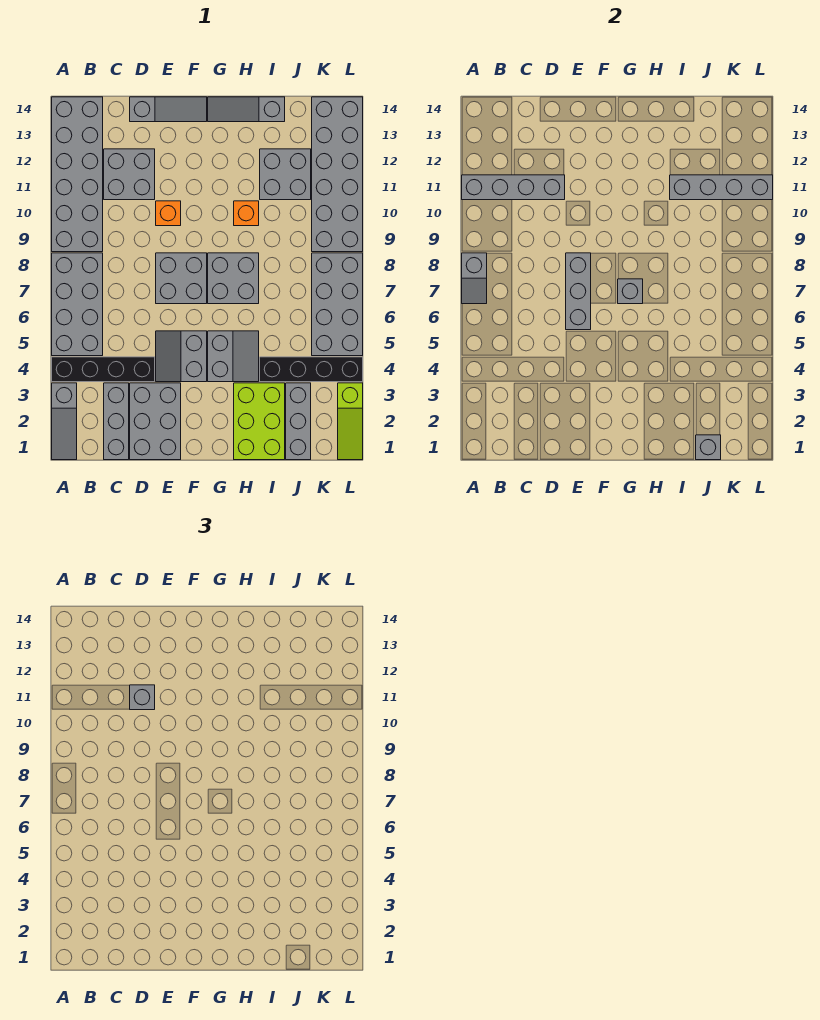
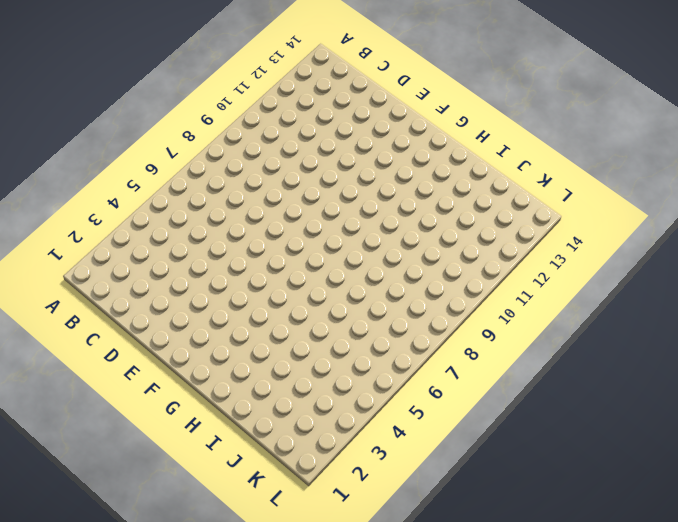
none -> grey 1x3 slope [52,383,77,460]
none -> black 1x4 brick [52,357,155,382]
none -> grey 2x4 brick [52,253,103,356]

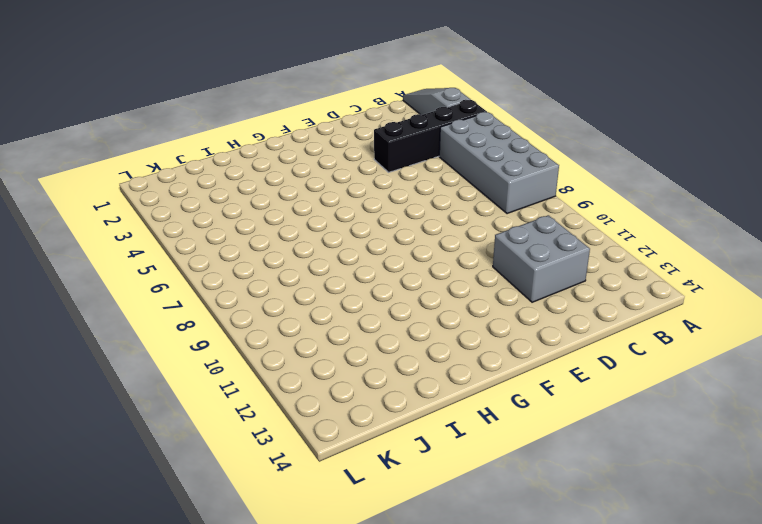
none -> grey 2x6 brick [52,97,103,252]
none -> grey 1x3 brick [104,383,129,460]
none -> grey 2x3 brick [130,383,181,460]

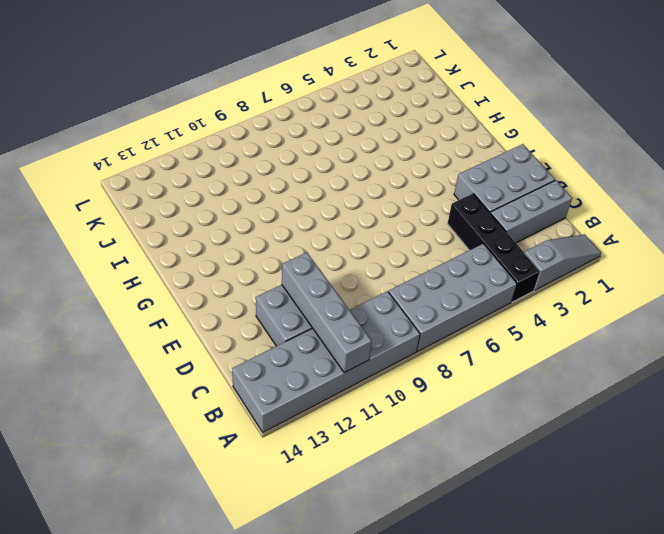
none -> grey 1x3 slope [130,97,207,122]
none -> grey 2x2 slope [156,331,207,382]
none -> grey 2x2 brick [156,253,207,304]

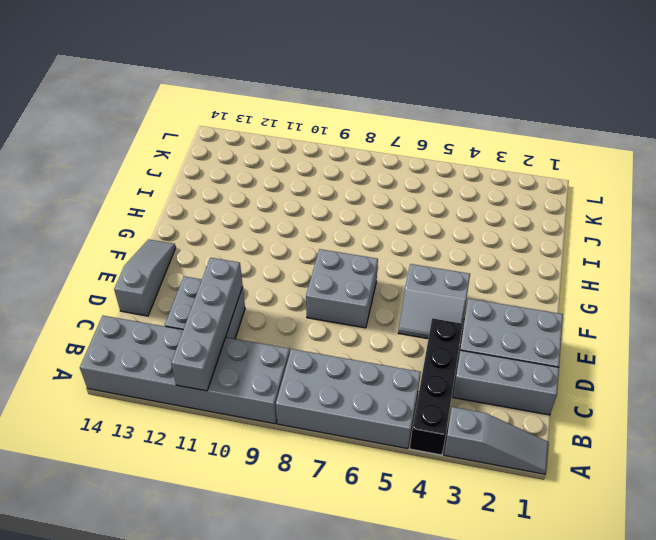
none -> orange 1x1 brick [156,201,181,226]
none -> grey 2x2 slope [208,331,259,382]
none -> grey 2x2 brick [208,253,259,304]

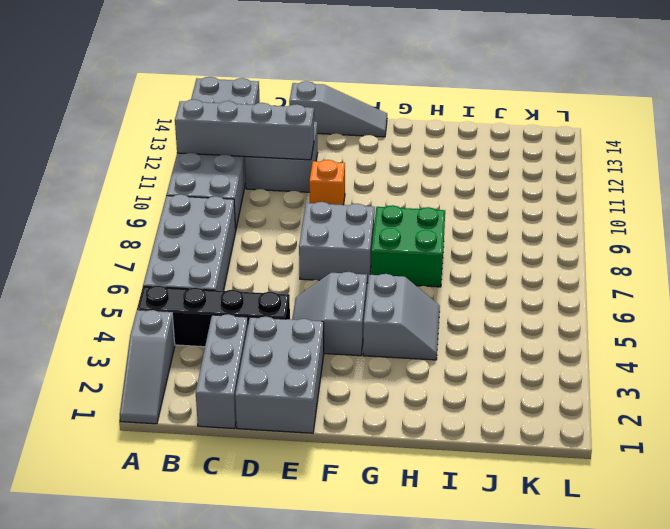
green 2x2 brick [371,205,445,287] -> grey 2x2 brick [208,253,259,304]
none -> grey 1x3 slope [208,97,285,122]
none -> lime 2x3 brick [234,383,285,460]
none -> orange 1x1 brick [234,201,259,226]

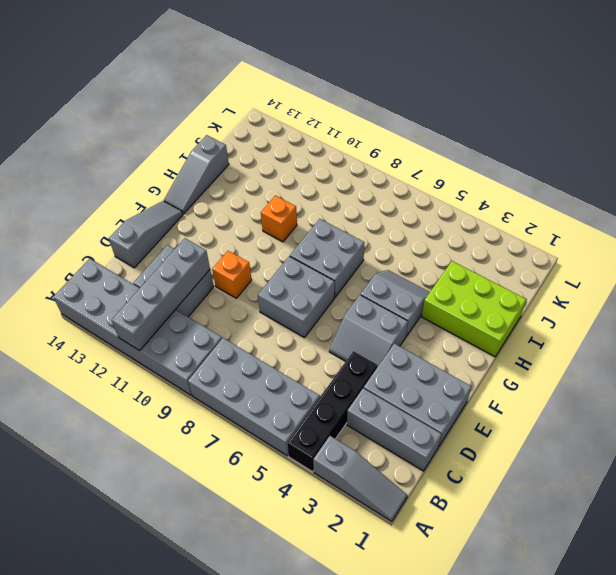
none -> black 1x4 brick [260,357,363,382]
none -> grey 2x2 brick [260,149,311,200]
none -> grey 1x3 brick [286,383,311,460]

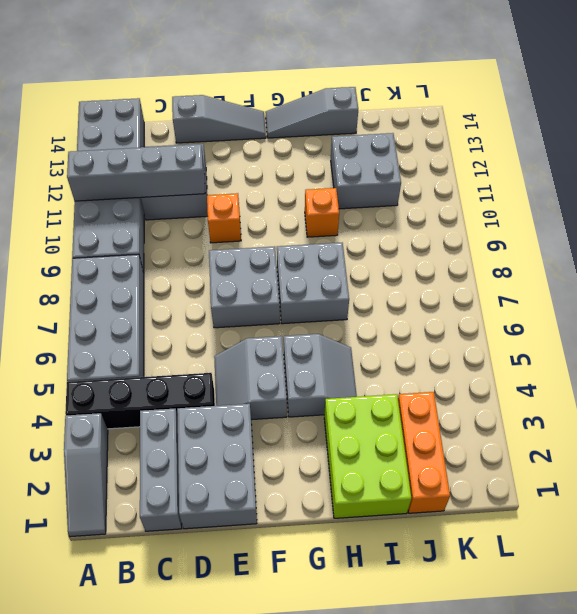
orange 1x3 brick [398,392,450,513] -> grey 1x3 brick [286,383,311,460]
none -> black 1x4 brick [260,357,363,382]
none -> grey 2x4 brick [312,253,363,356]
none -> grey 2x6 brick [312,97,363,252]

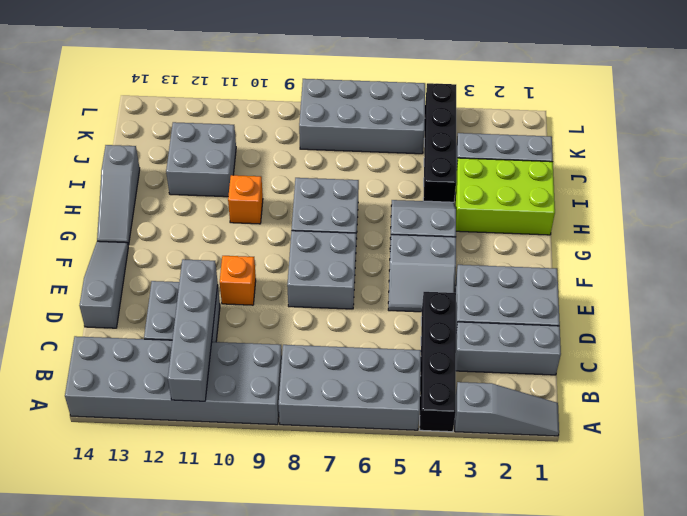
none -> grey 2x6 brick [312,97,363,252]
none -> lime 1x3 slope [338,383,363,460]
none -> grey 1x2 slope [462,253,487,304]

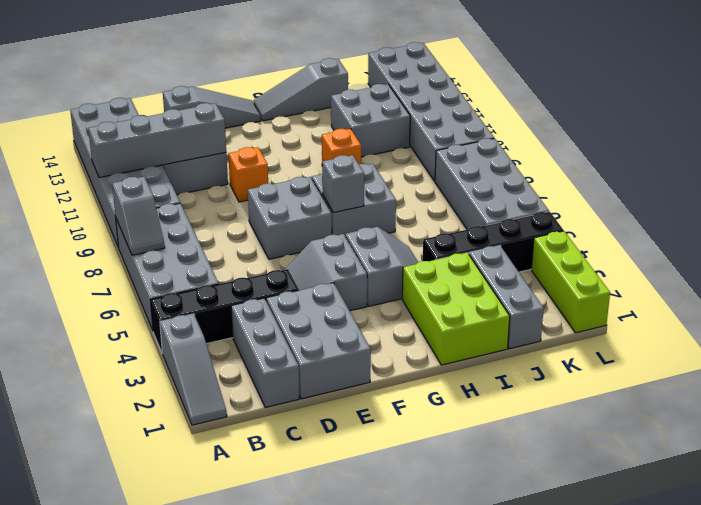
lime 1x3 brick [531,231,610,333] -> lime 1x3 slope [338,383,363,460]
none -> grey 1x3 brick [566,253,591,330]
none -> grey 1x4 brick [670,175,773,200]
none -> grey 1x1 brick [696,435,721,460]

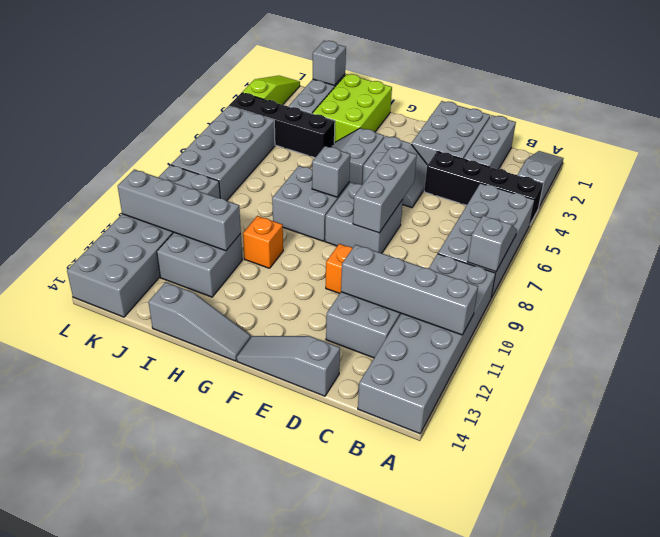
none -> grey 1x1 brick [130,685,155,710]

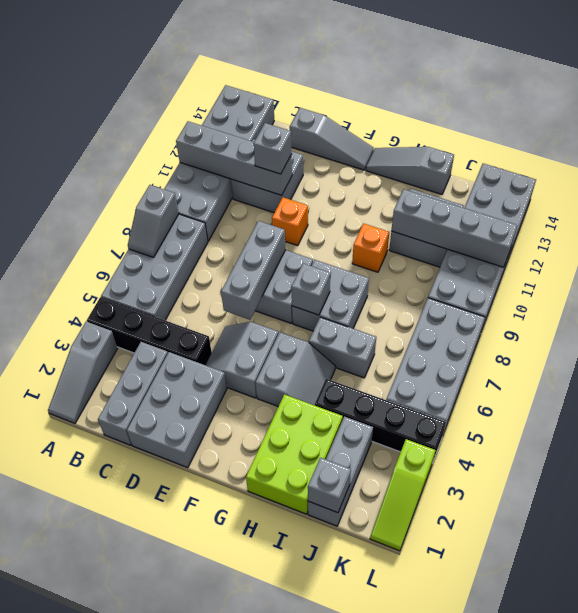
grey 1x2 brick [309,317,376,378] -> none

